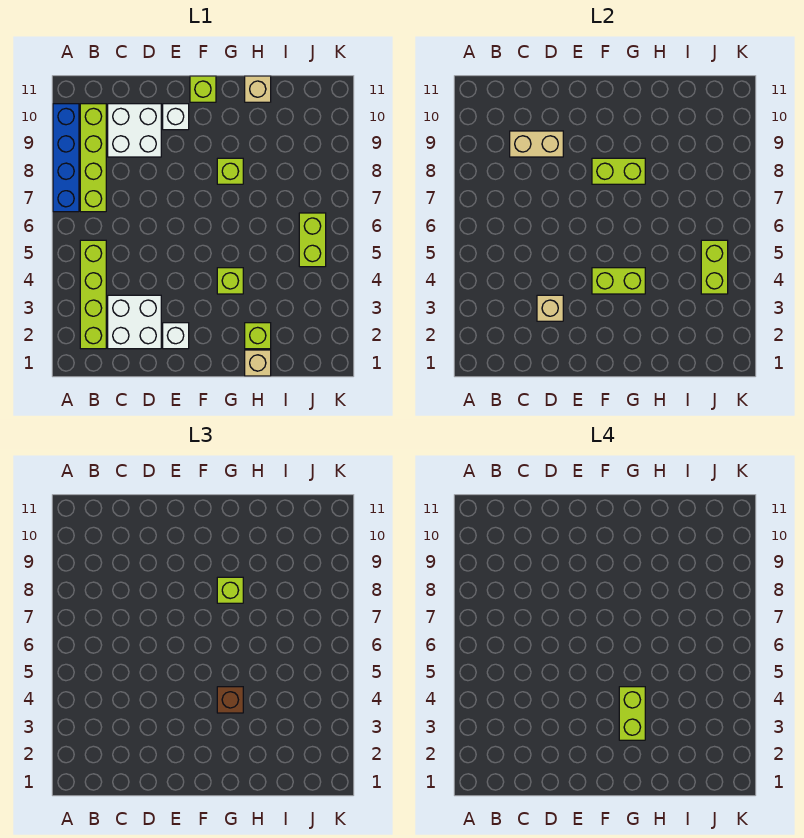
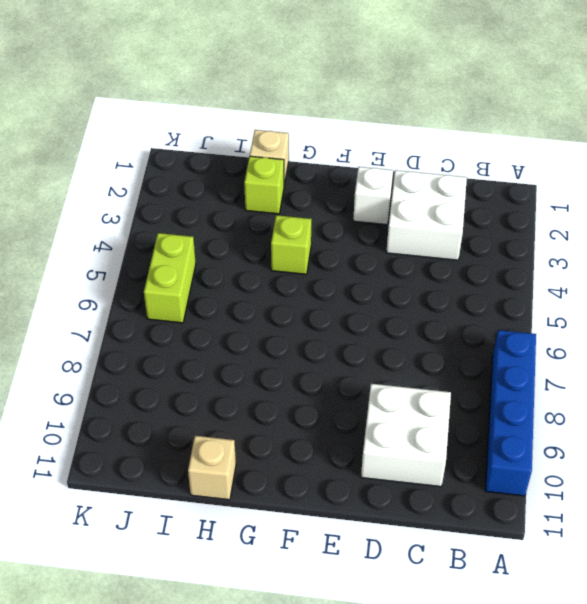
none -> lime 1x4 brick [80,240,106,349]
none -> lime 1x4 brick [80,104,106,212]
none -> white 1x1 brick [163,104,189,130]

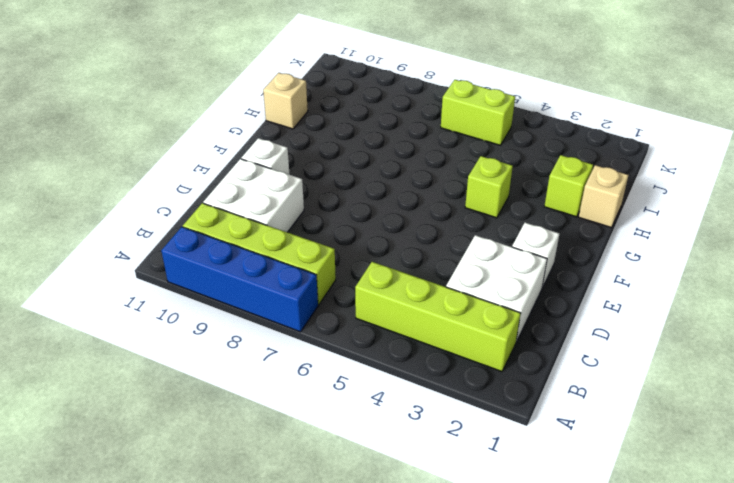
none -> lime 1x1 brick [190,76,216,102]
none -> lime 1x1 brick [217,158,243,184]
none -> tan 1x2 brick [510,131,563,157]

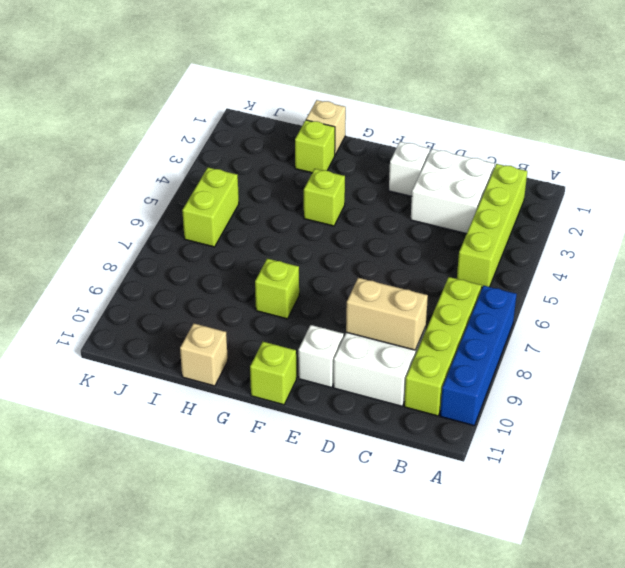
none -> tan 1x1 brick [537,295,563,321]
none -> lime 1x2 brick [592,268,645,294]
none -> lime 1x2 brick [592,158,645,184]

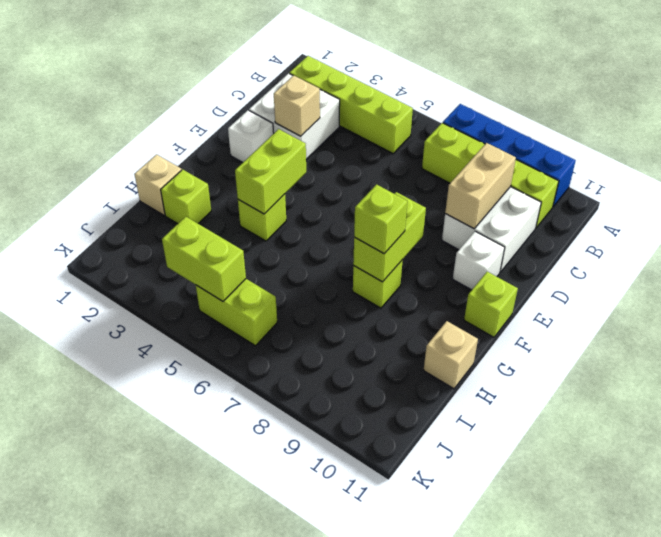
none -> brown 1x1 brick [217,687,243,713]
none -> lime 1x2 brick [619,687,645,740]

